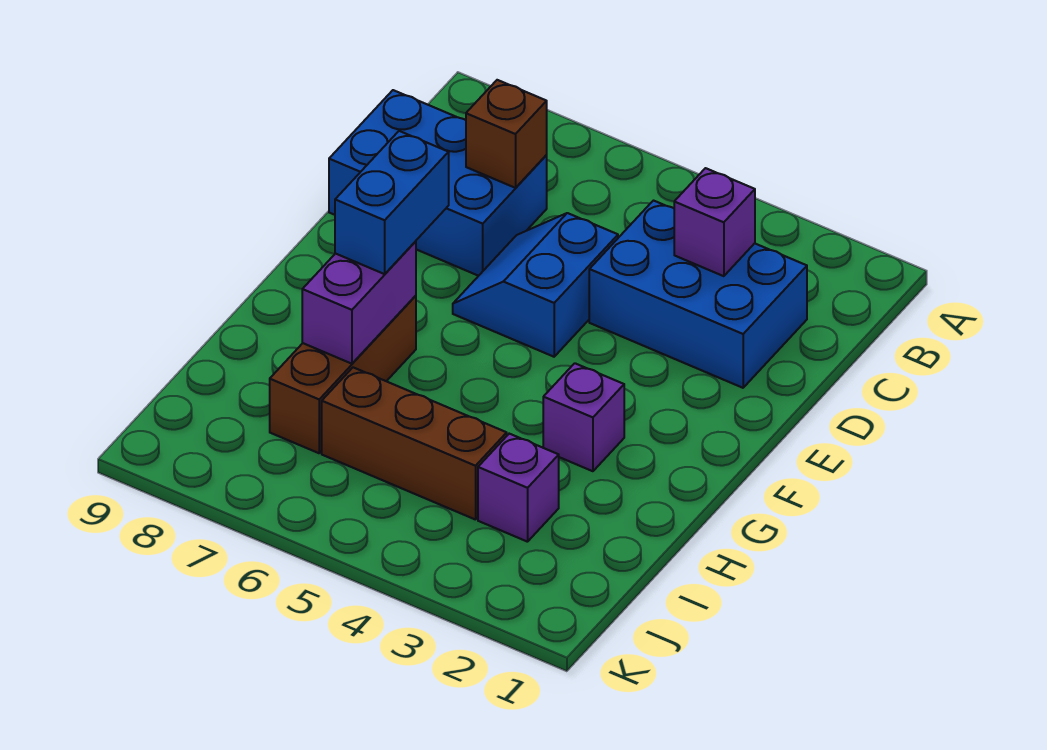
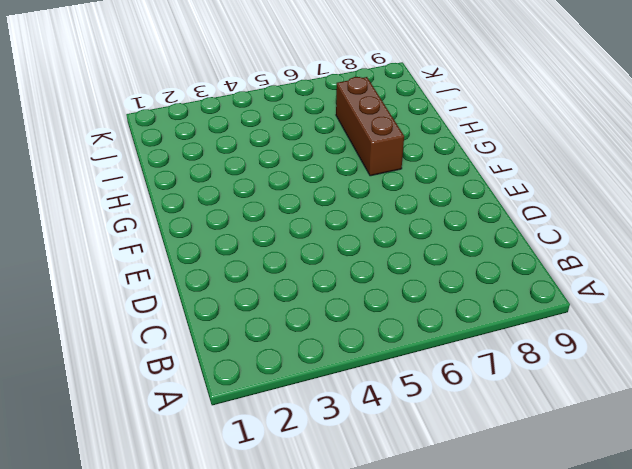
none -> blue 2x3 brick [589,201,807,388]
none -> blue 2x3 brick [329,90,547,276]

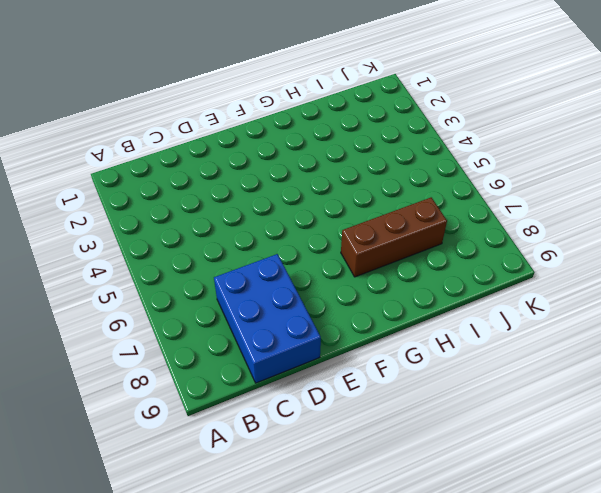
none -> blue 2x3 brick [589,201,807,388]
none -> blue 2x2 slope [453,213,618,357]

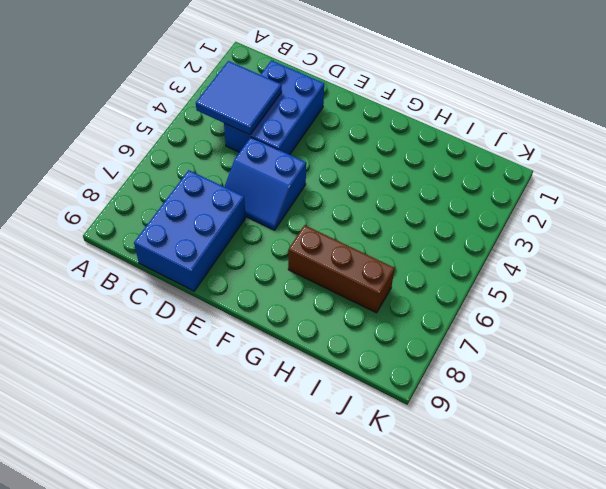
blue 2x2 tile [196,61,282,135] -> purple 1x1 brick [674,168,755,276]
none -> purple 1x1 brick [543,363,624,471]
none -> purple 1x1 brick [478,434,559,542]

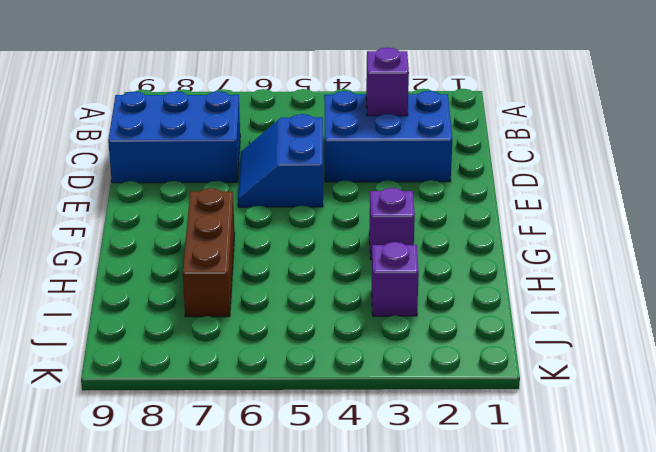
none -> brown 1x3 brick [322,367,507,520]
none -> brown 1x1 brick [466,80,547,188]

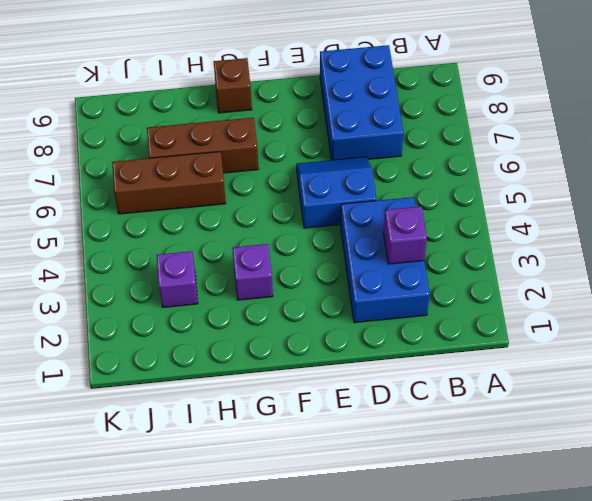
brown 1x1 brick [214,58,252,113] -> brown 1x1 brick moved to [466,80,547,188]
brown 1x3 brick [112,152,226,214] -> brown 1x3 brick turned to [322,367,507,520]
none -> purple 1x2 brick [302,241,416,364]
none -> blue 1x2 brick [335,131,449,274]

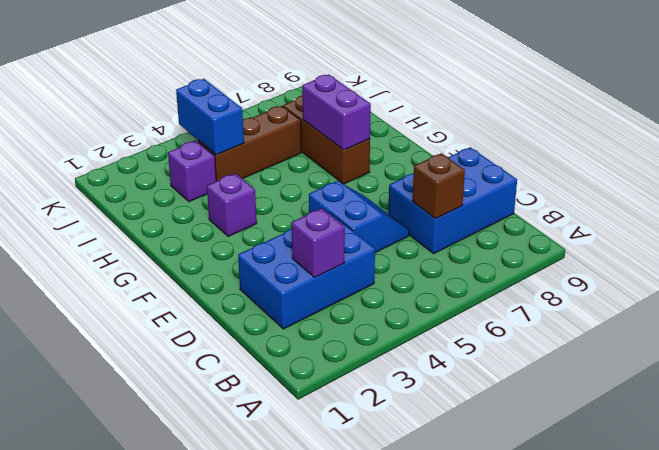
blue 1x2 brick [176,79,244,155] -> blue 1x2 brick moved to [335,131,449,274]

